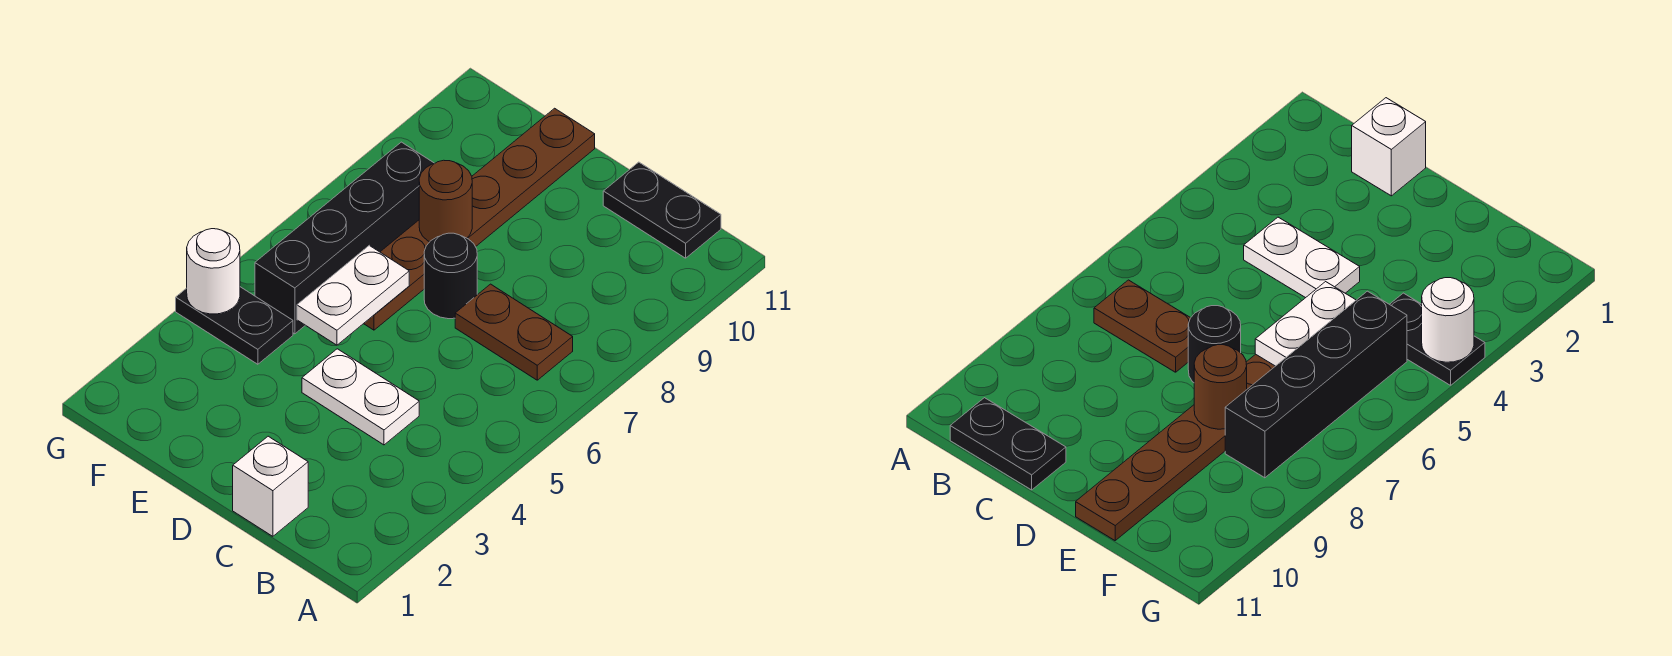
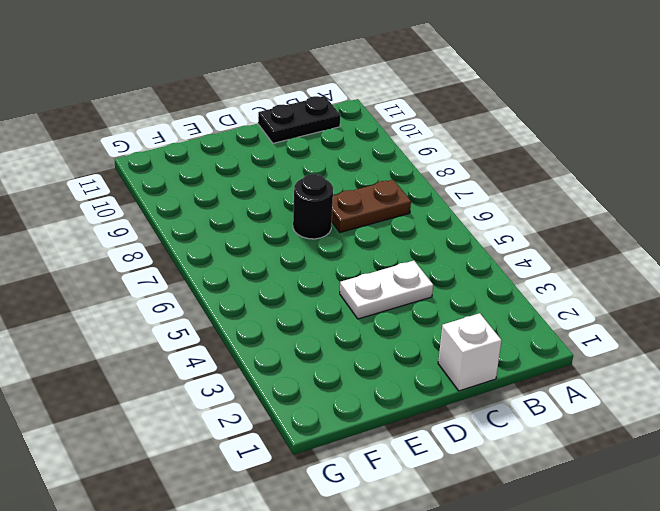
none -> brown 1x6 plate [364,108,595,330]
none -> black 1x2 plate [176,287,293,364]

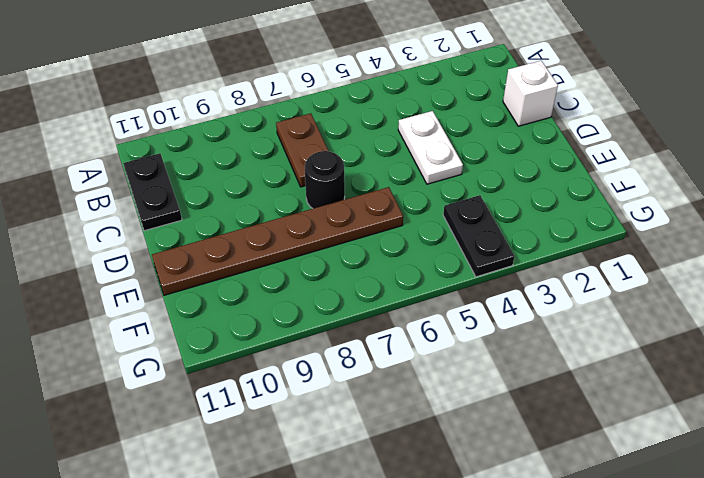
none -> black 1x4 brick [255,142,434,334]
none -> white 1x2 plate [297,245,409,345]

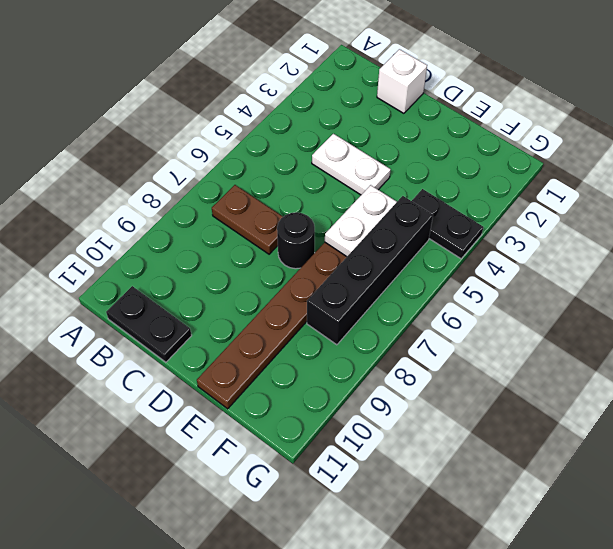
none -> brown 1x1 round brick [419,160,472,242]
none -> white 1x1 round brick [187,229,240,314]

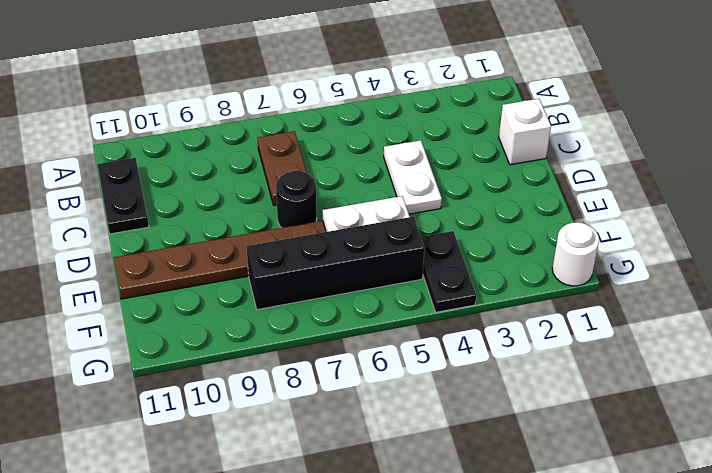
white 1x1 round brick [552,222,599,286] -> white 1x1 round brick moved to [187,229,240,314]
none -> brown 1x1 round brick [419,160,472,242]

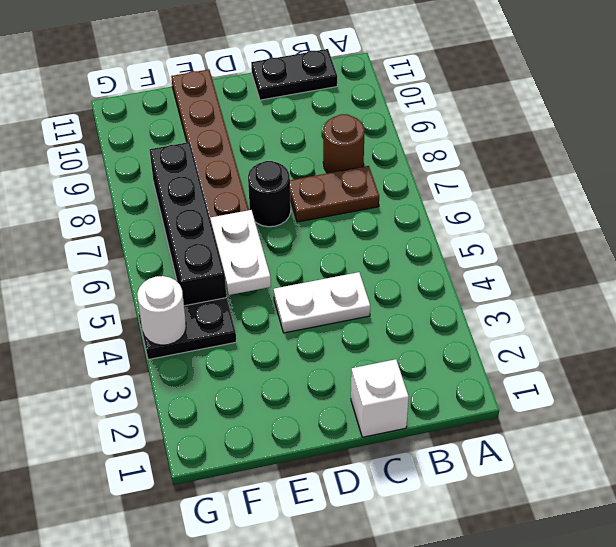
brown 1x1 round brick [323,114,364,173] -> brown 1x1 round brick moved to [419,160,472,242]

